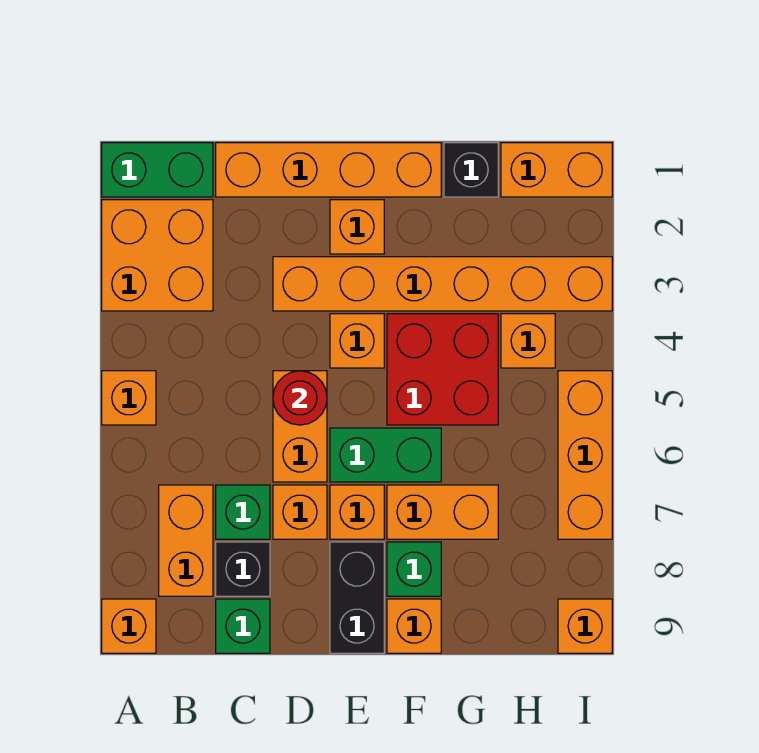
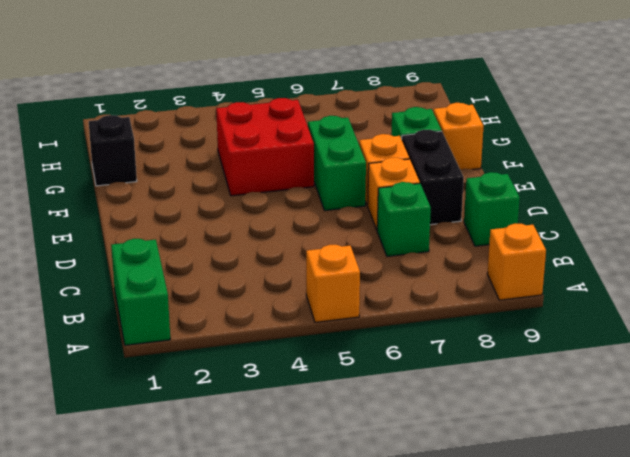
black 1x2 brick [402,130,464,225] -> black 1x2 brick turned to [330,542,384,653]
none -> orange 2x2 brick [102,200,213,311]
none -> orange 1x2 brick [159,485,213,596]
none -> orange 1x4 brick [216,143,441,197]

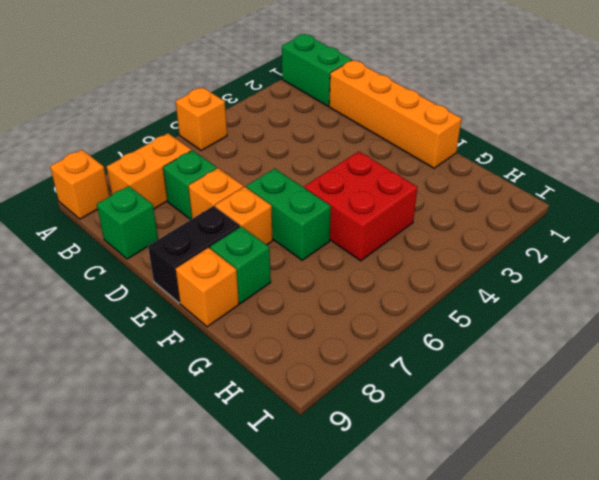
none -> orange 2x2 brick [102,200,213,311]
none -> black 1x1 brick [216,542,270,596]
none -> orange 1x6 brick [273,257,612,311]

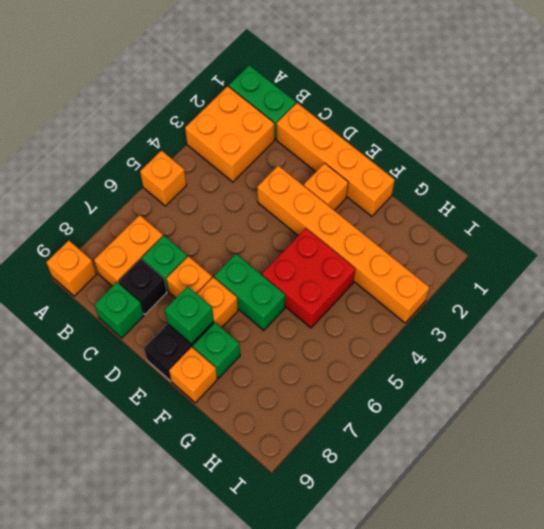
green 1x1 brick [165,286,214,344] -> none
none -> orange 1x2 brick [273,371,327,482]
none -> orange 1x1 brick [330,314,384,368]
none -> orange 1x2 brick [387,485,498,539]

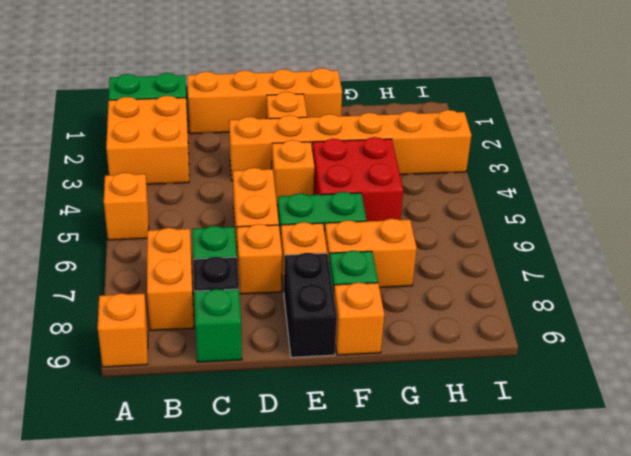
none -> black 1x1 brick [444,143,498,197]
none -> orange 1x2 brick [501,143,612,197]
none -> orange 1x1 brick [501,314,555,368]

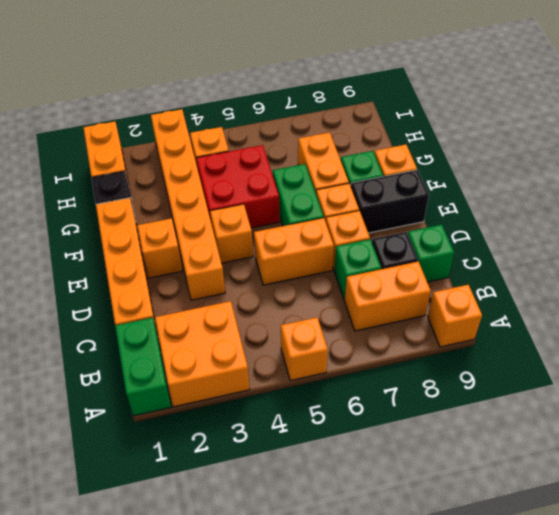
none -> orange 1x3 brick [558,371,612,539]
none -> orange 1x1 brick [558,599,612,653]
none -> red 1x1 round brick [273,371,327,425]

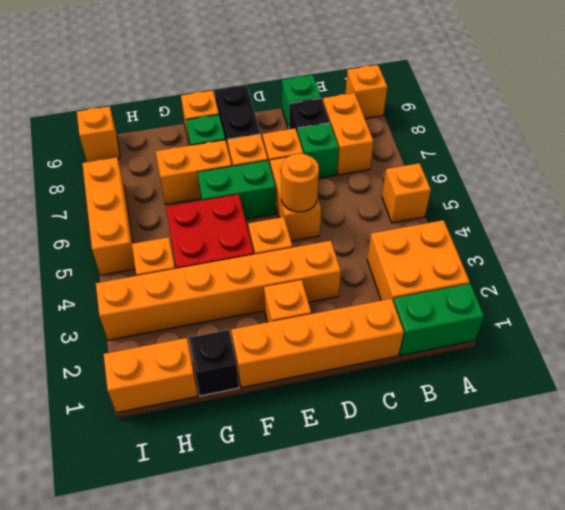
orange 1x1 round brick [281,154,319,212] -> red 1x1 round brick [273,371,327,425]

